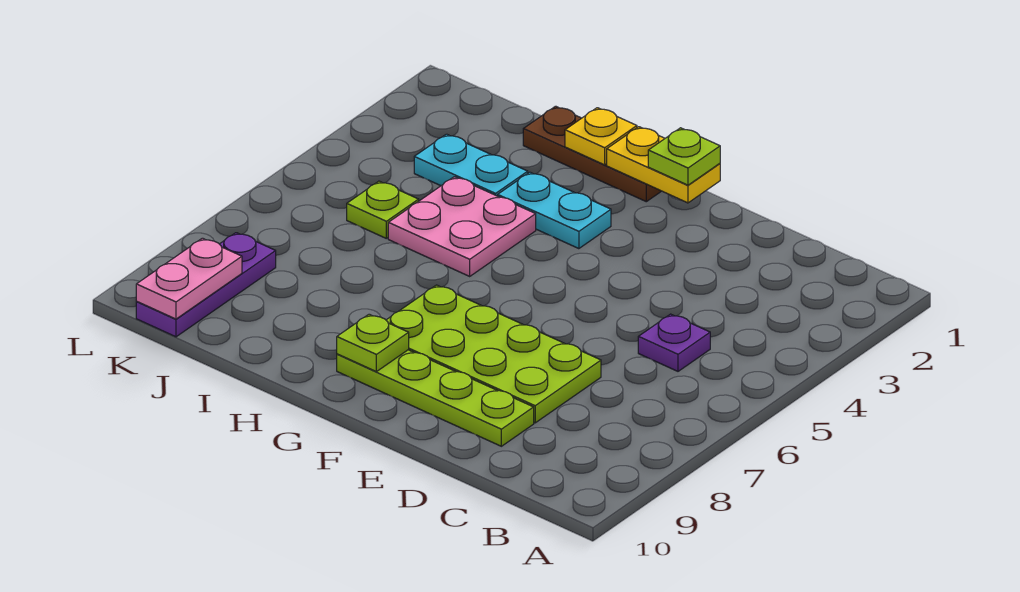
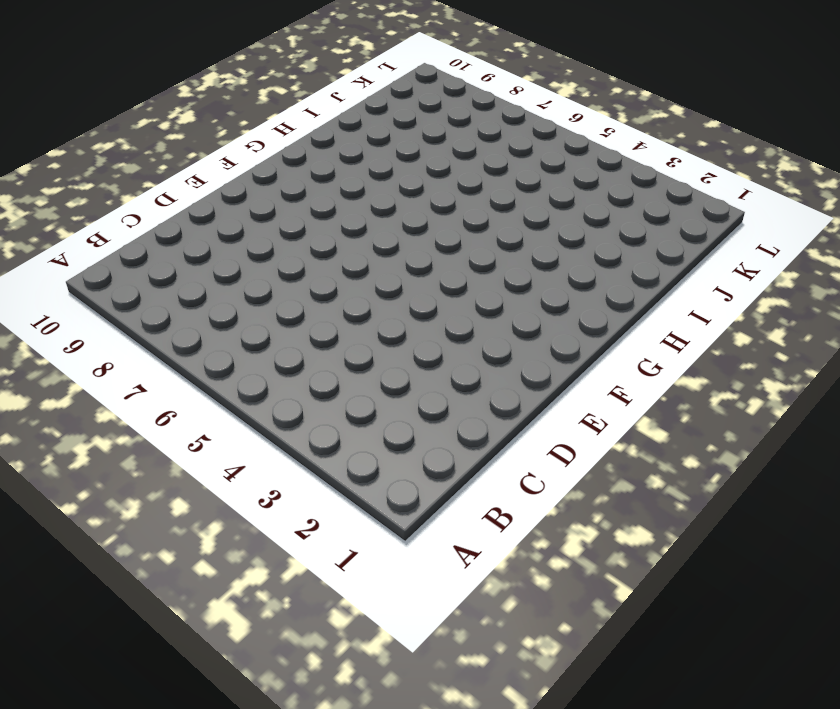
none -> purple 1x1 plate [638,314,710,371]
none -> lime 2x4 plate [386,285,601,423]
none -> lime 1x4 plate [337,350,534,446]

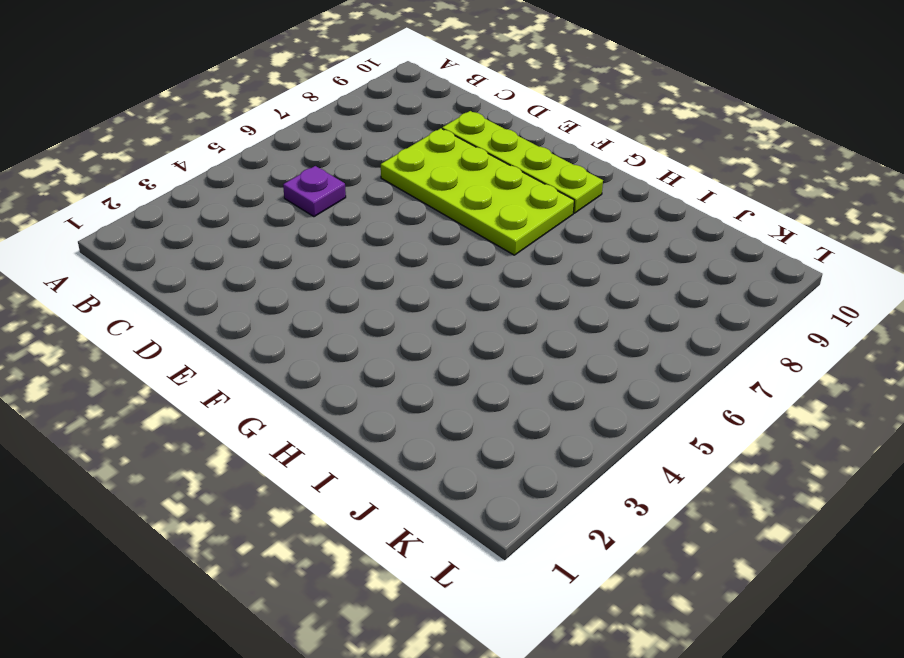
none -> brown 1x3 plate [523,106,661,202]
none -> cyan 1x2 plate [498,172,611,249]
none -> pink 2x2 plate [388,177,536,276]

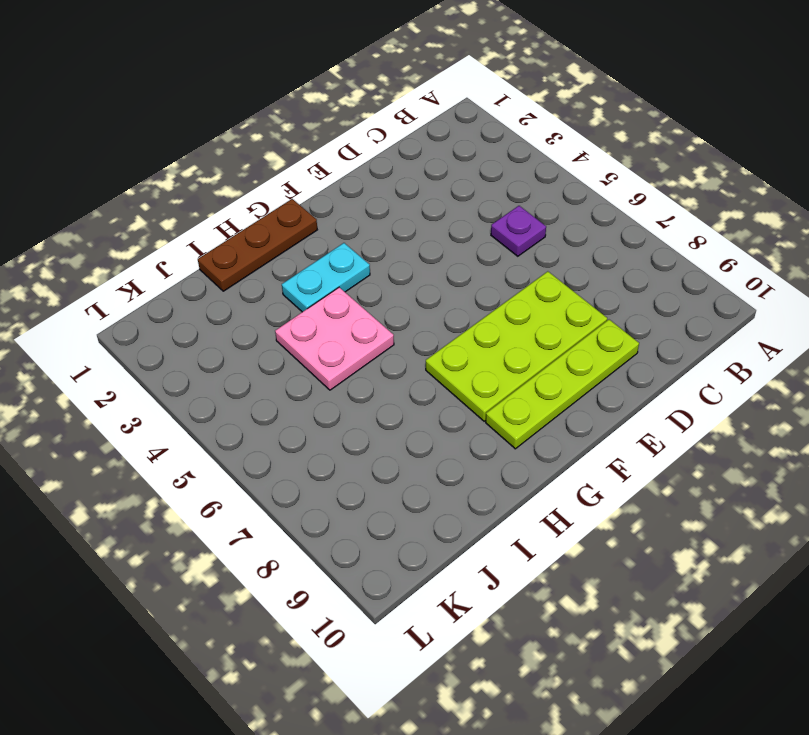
none -> cyan 1x2 plate [414,134,528,196]
none -> lime 1x1 plate [347,181,419,238]
none -> purple 1x3 plate [136,233,276,337]

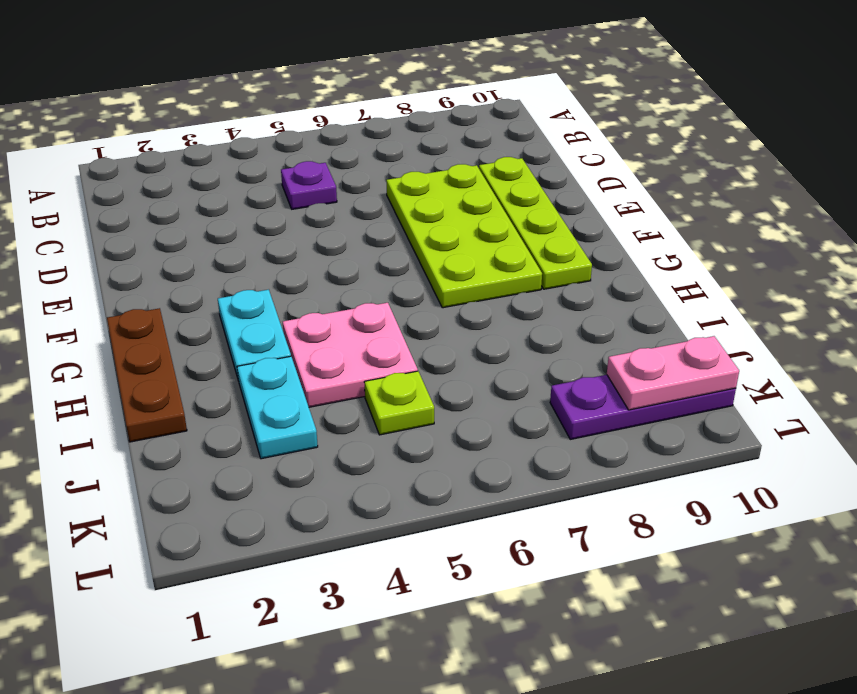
none -> yellow 1x2 plate [607,127,720,203]
none -> lime 1x1 plate [337,314,409,372]
none -> yellow 1x1 plate [565,108,637,165]

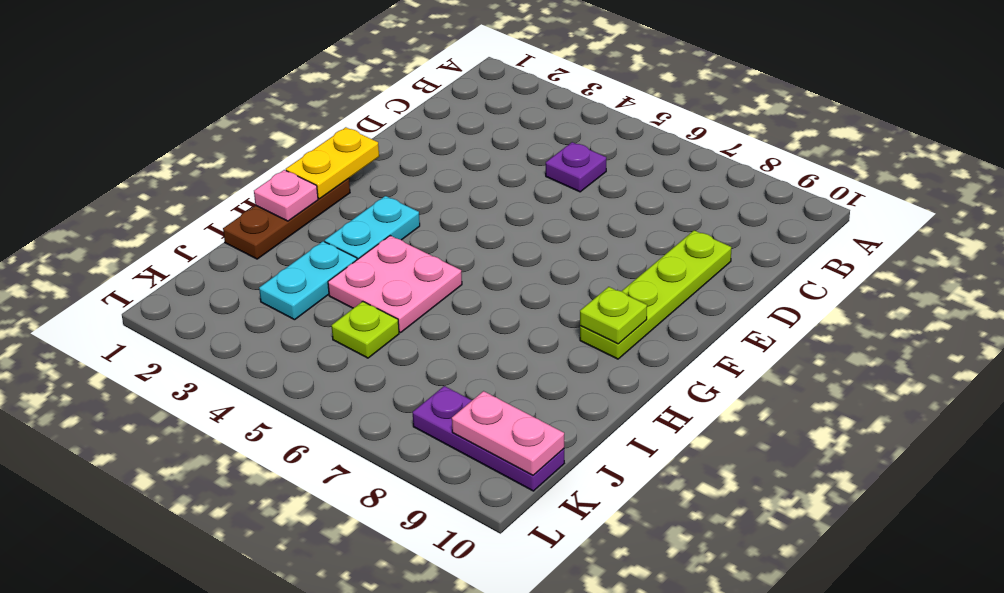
pink 1x1 plate [254,170,318,221] -> yellow 1x1 plate [565,108,637,165]
none -> lime 2x4 plate [386,285,601,423]
none -> lime 1x1 plate [648,128,720,185]

